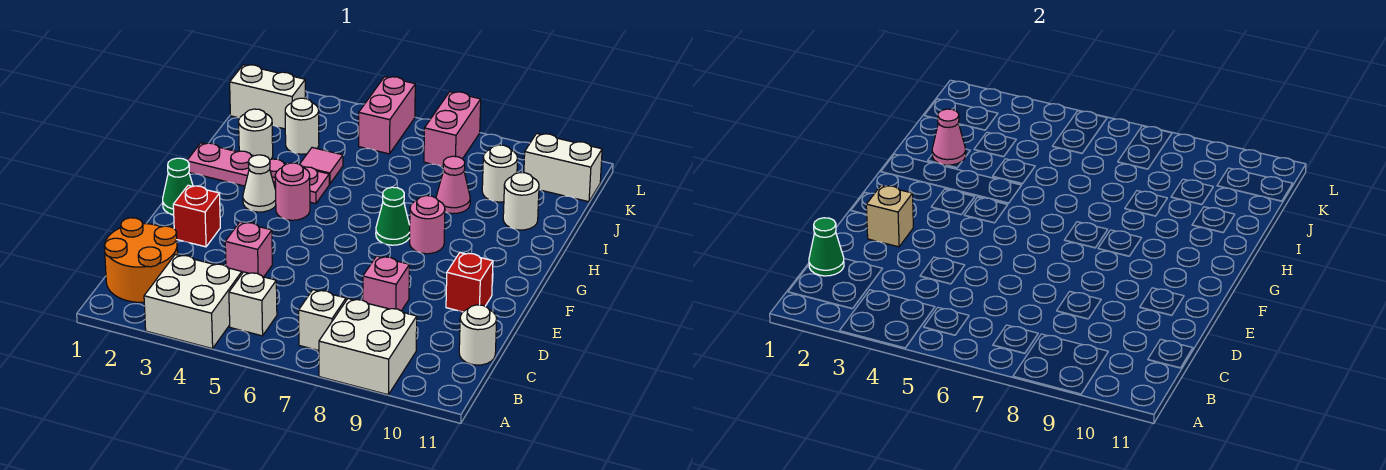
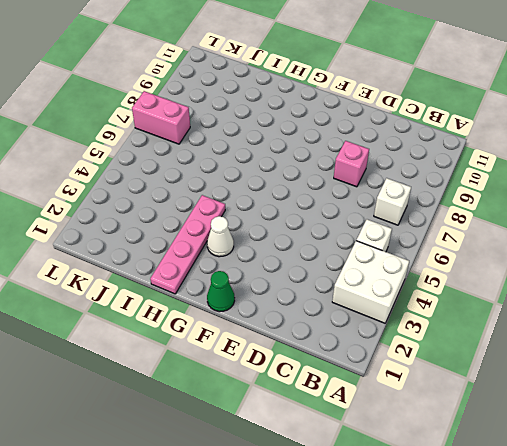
none -> white 2x2 brick [319,299,417,395]
none -> orange 2x2 round brick [105,218,178,302]
none -> white 1x1 round brick [459,305,497,365]

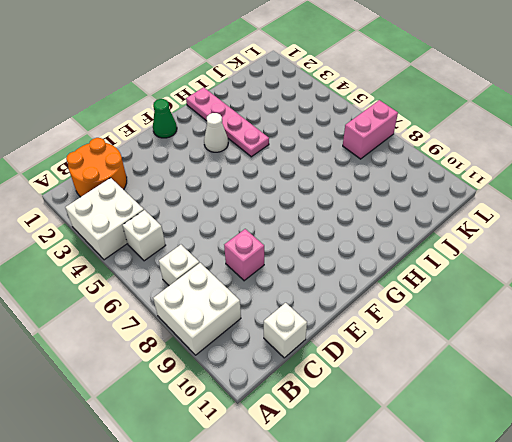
white 1x1 brick [264,303,307,358] -> white 1x1 round brick [459,305,497,365]
none -> pink 1x1 brick [225,222,272,277]
none -> red 1x1 brick [173,185,220,247]
none -> red 1x1 brick [446,253,493,312]

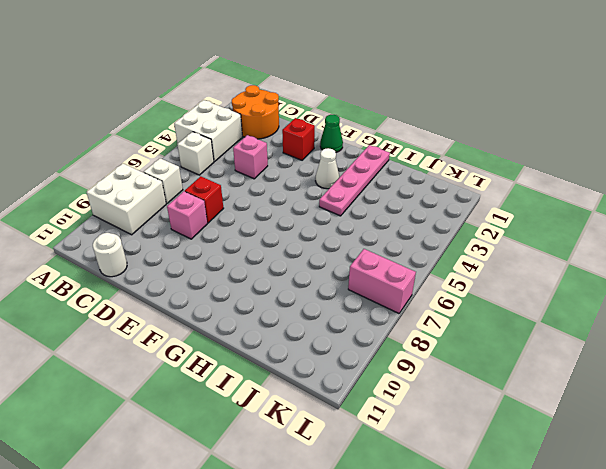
red 1x1 brick [185,176,224,223] -> red 1x1 brick moved to [446,253,493,312]
none -> pink 1x1 round brick [275,163,310,220]
none -> green 1x1 cone [376,187,410,245]
none -> pink 1x1 round brick [410,196,445,254]

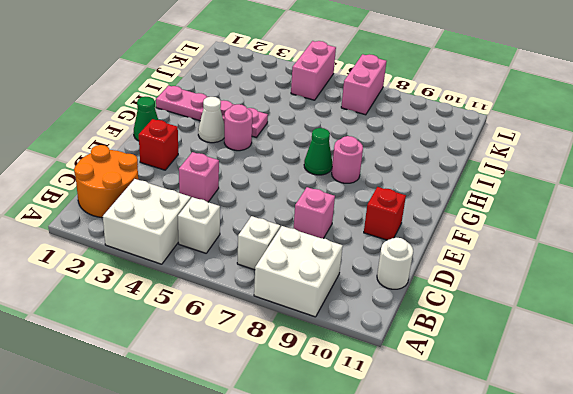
none -> white 1x1 round brick [239,109,273,160]
none -> pink 1x1 tile [300,148,343,184]
none -> pink 1x1 cone [436,156,470,214]

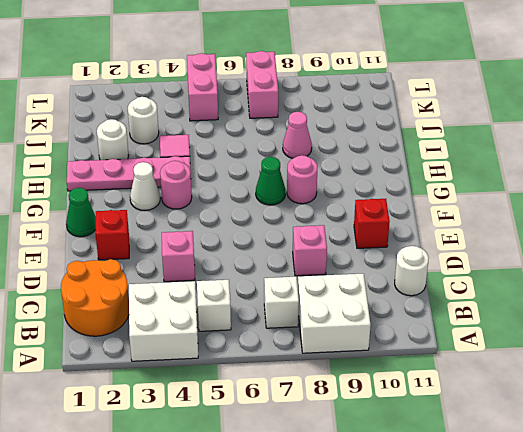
none -> white 1x1 round brick [503,173,539,230]
none -> white 1x1 round brick [482,145,518,202]
none -> white 1x2 brick [230,65,305,129]

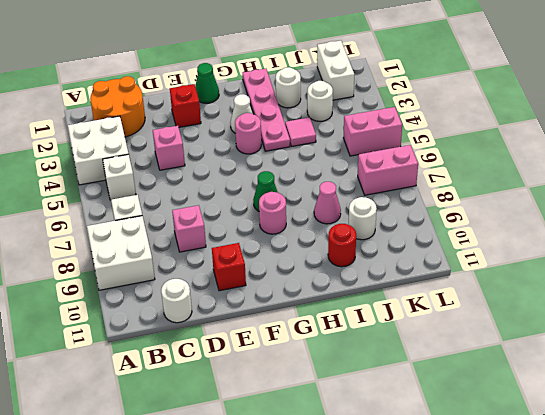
red 1x1 round brick [328,224,356,267] -> white 1x1 round brick [503,173,539,230]
none -> white 1x2 brick [524,134,602,202]
none -> green 1x1 cone [809,218,844,276]
none -> tan 1x1 brick [866,185,913,247]

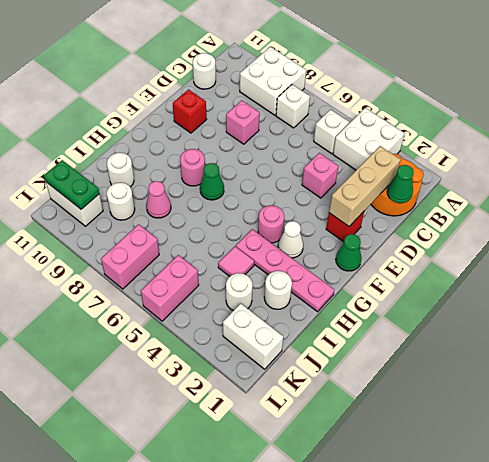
tan 1x3 brick [329,146,401,226] -> tan 1x1 brick [866,185,913,247]
green 1x2 plate [44,160,99,209] -> none
none -> pink 1x1 cone [932,109,966,165]

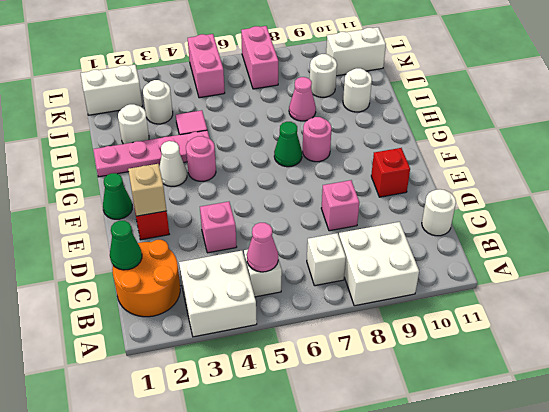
pink 1x1 cone [247,223,278,272] -> pink 1x1 cone moved to [932,109,966,165]

